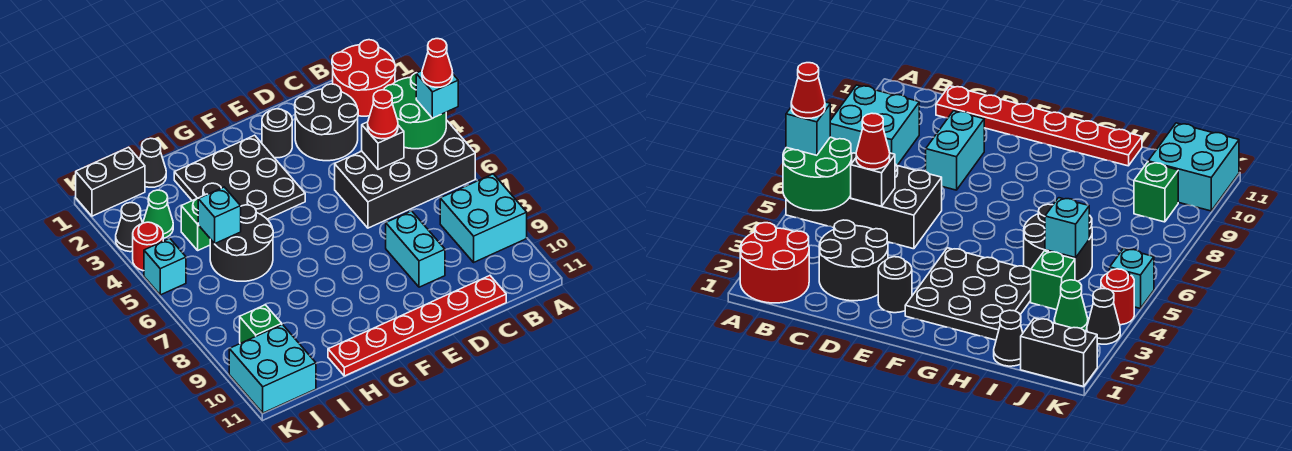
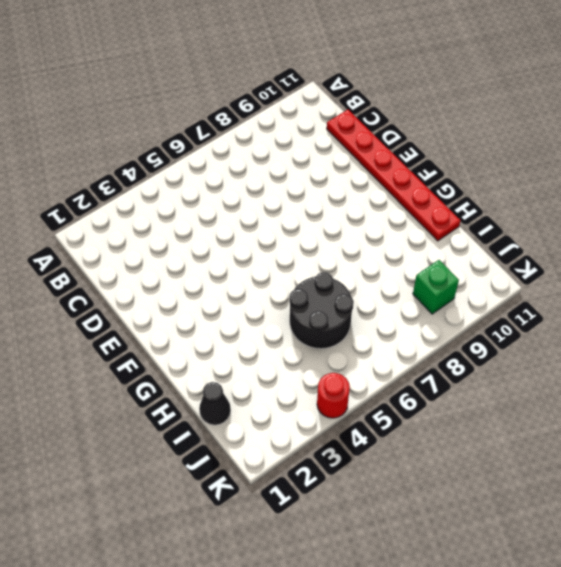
none -> red 2x2 round brick [332,40,396,116]
none -> black 2x4 brick [335,120,475,228]
none -> cyan 2x2 brick [440,174,527,262]

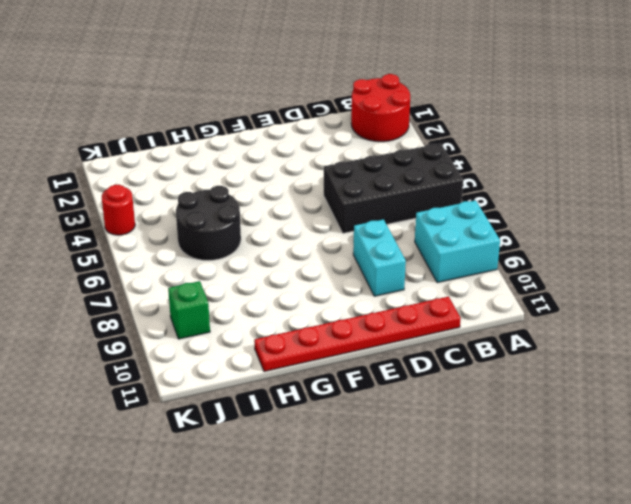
none -> black 2x2 round brick [295,84,358,161]
none -> black 1x1 round brick [262,109,292,158]
none -> black 3x3 plate [174,135,305,219]

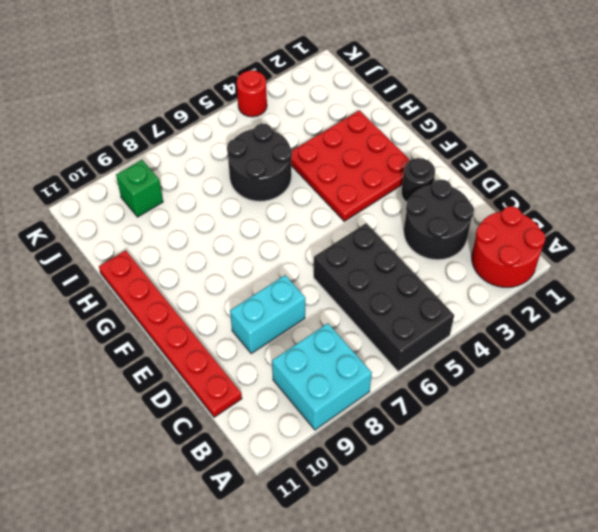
red 3x3 plate [291,110,410,221] -> black 3x3 plate [174,135,305,219]
none -> black 1x1 cone [140,138,166,187]
none -> green 1x1 brick [181,194,210,250]
none -> black 1x2 brick [76,147,145,216]

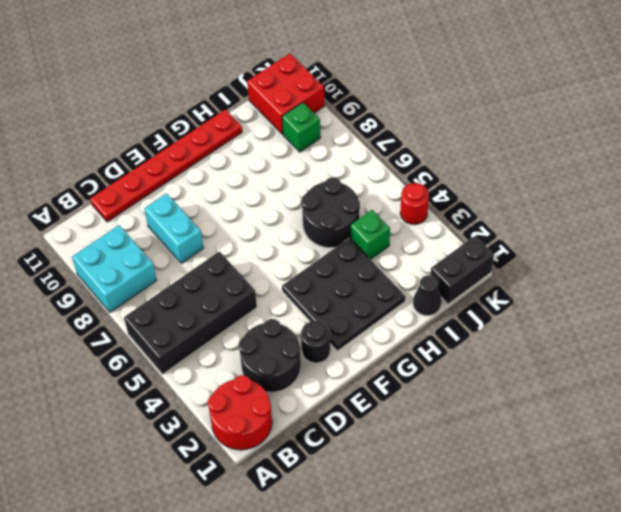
red 2x2 brick [247,53,324,134] -> cyan 2x2 brick [229,325,316,413]
none -> green 1x1 cone [143,190,173,238]
none -> black 1x1 cone [116,203,143,252]
none -> cyan 1x1 brick [144,238,186,295]

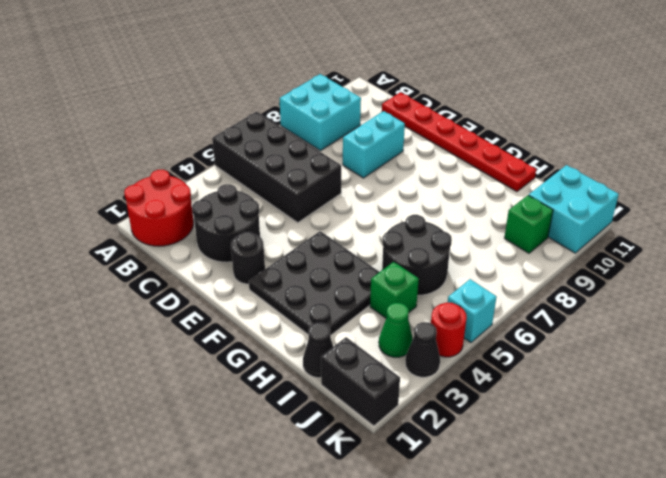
none -> green 2x2 round brick [384,73,446,149]
none -> black 1x1 brick [362,122,404,169]
none -> cyan 1x1 brick [198,187,241,244]

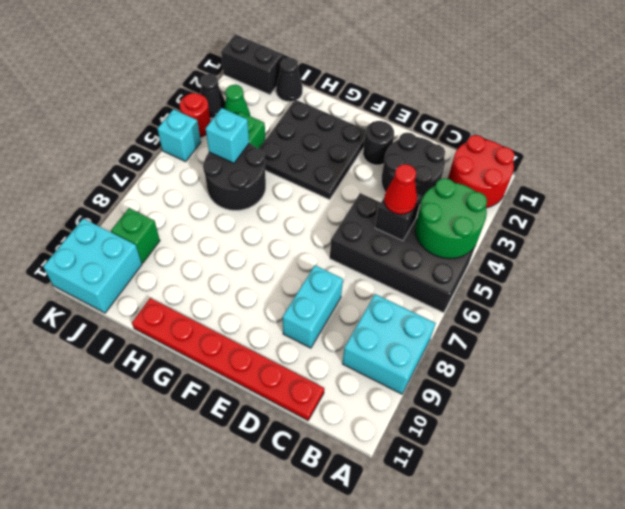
none -> cyan 1x1 brick [416,71,458,118]
none -> red 1x1 cone [422,39,453,87]

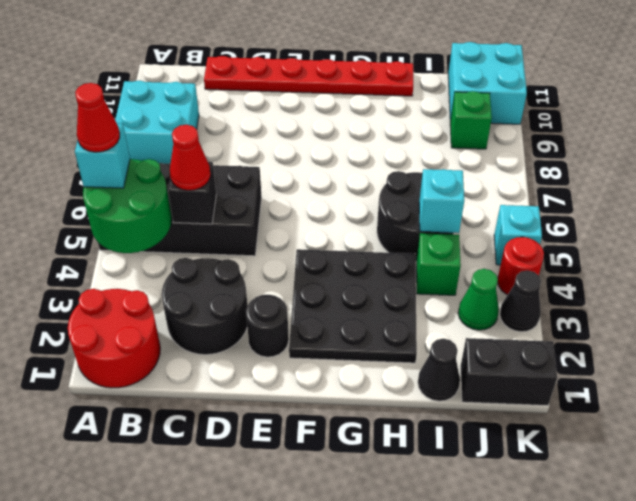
none -> cyan 1x2 brick [386,211,445,287]

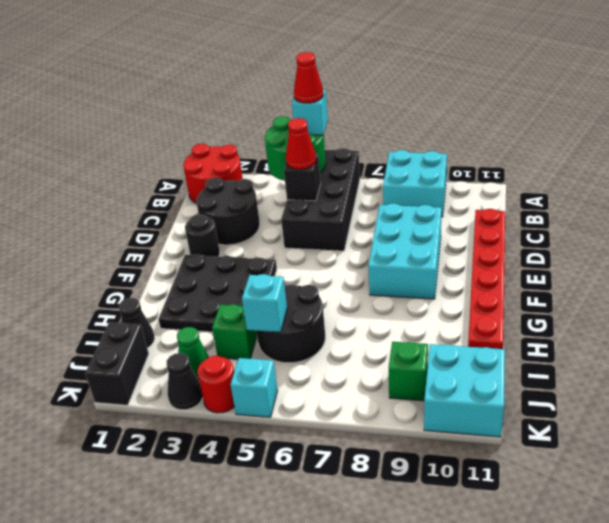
cyan 2x3 brick [368,204,442,299] -> cyan 1x2 brick [386,211,445,287]

